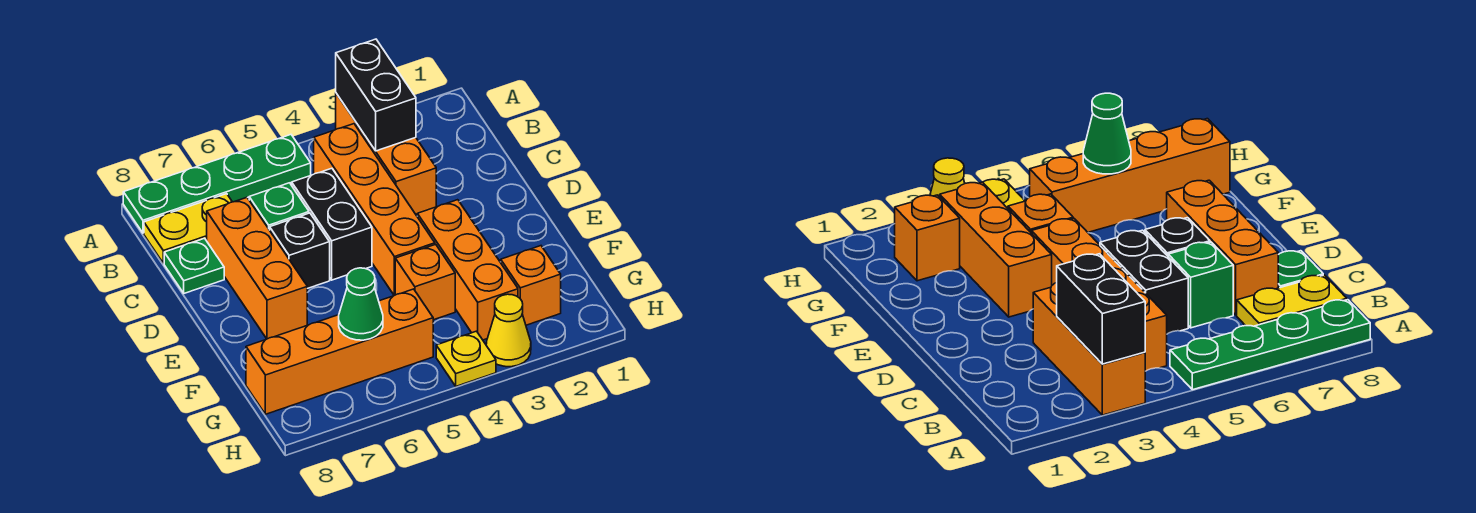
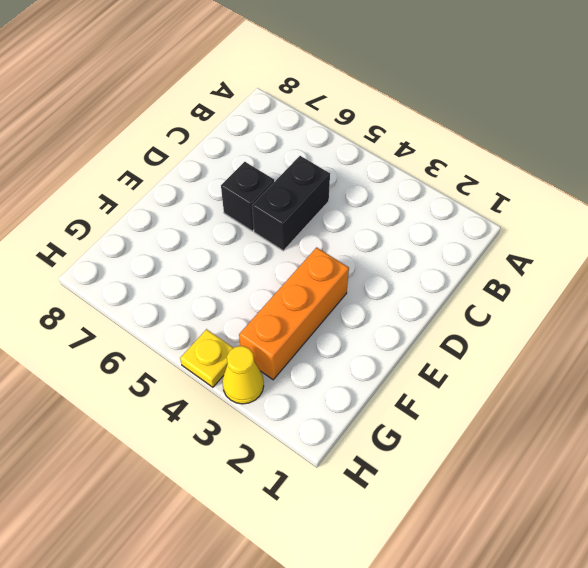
none -> orange 1x3 brick [336,93,436,214]
none -> green 1x4 plate [123,135,311,233]
none -> orange 1x4 brick [314,124,435,295]

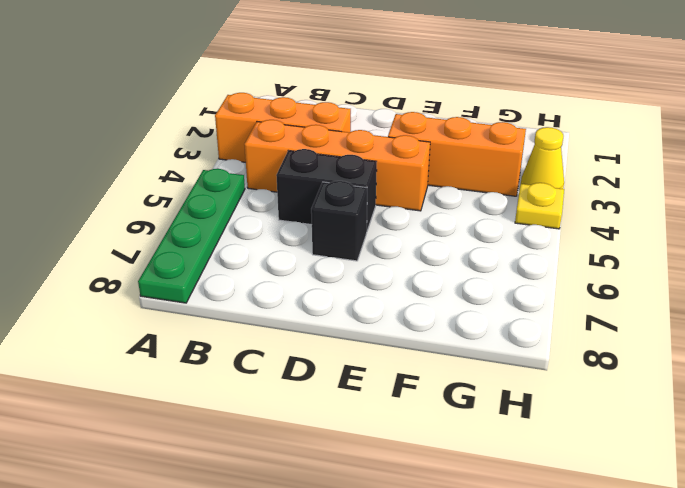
none -> yellow 1x2 plate [144,194,232,263]
none -> green 1x1 brick [249,183,309,230]
none -> orange 1x3 brick [207,197,307,339]

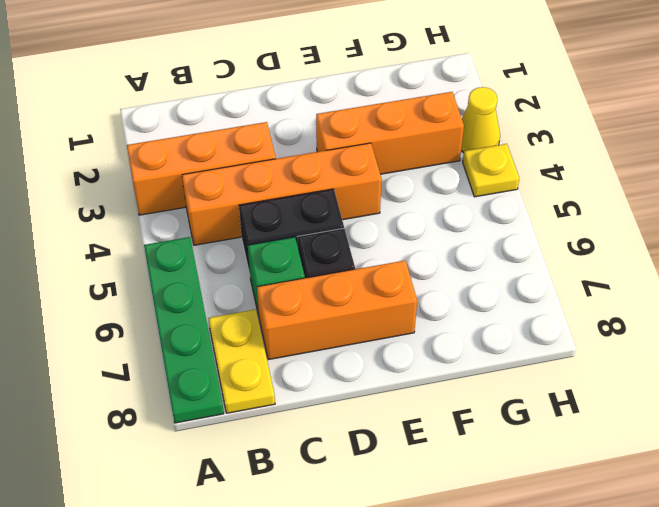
none -> green 1x1 plate [164,238,224,293]
none -> orange 1x1 brick [395,244,455,320]
none -> orange 1x1 brick [501,246,561,325]

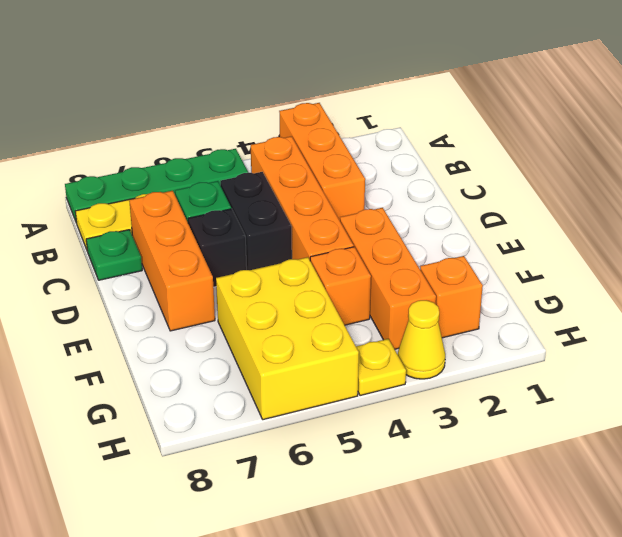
yellow 2x3 brick [216,257,359,420] -> orange 1x4 brick [246,289,433,414]
none -> black 1x2 brick [336,39,416,151]
none -> green 1x1 cone [339,268,383,340]

